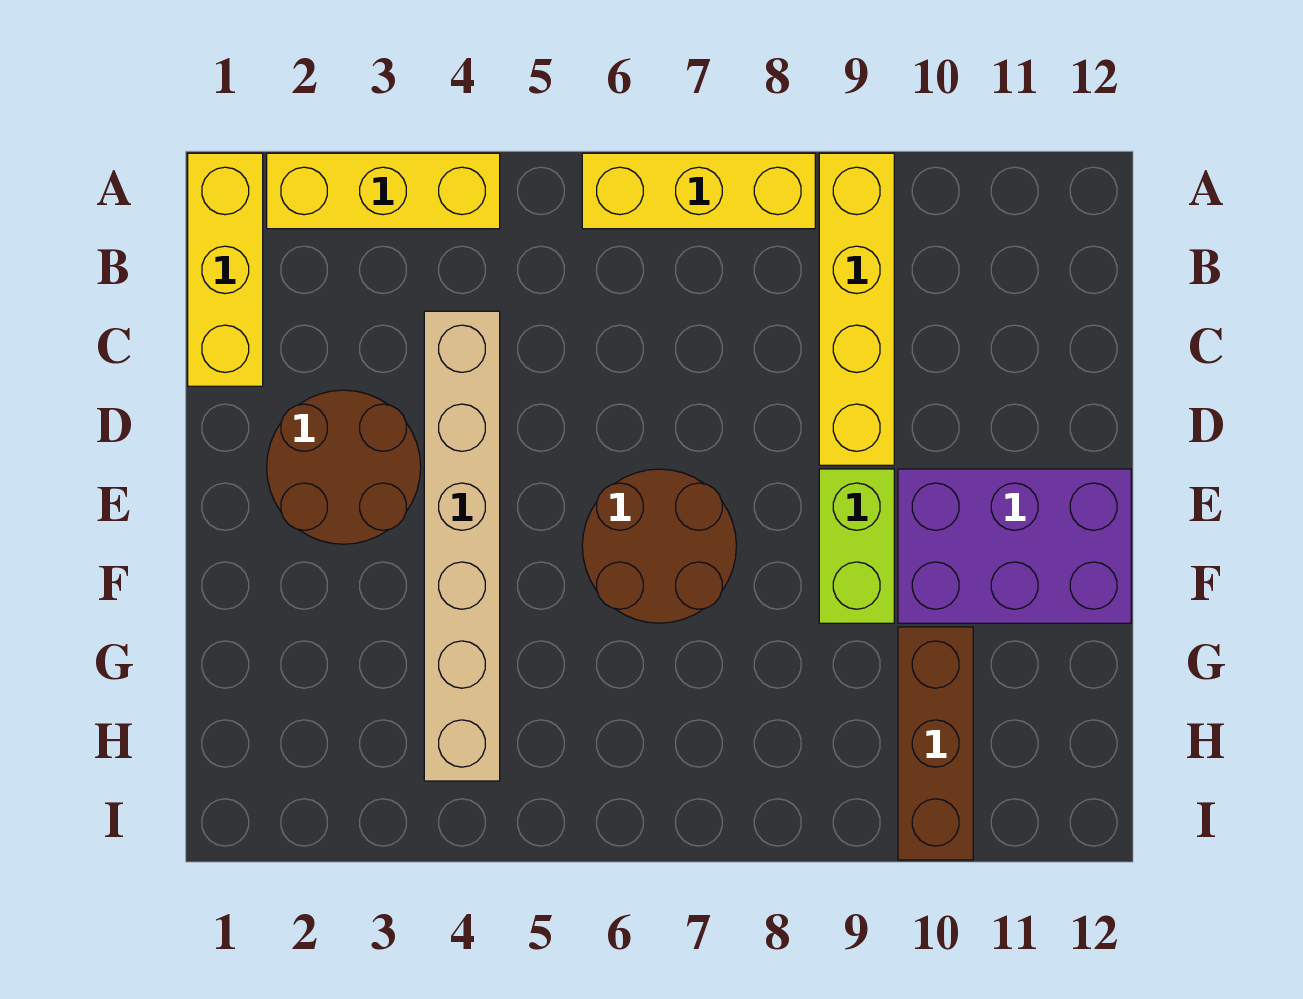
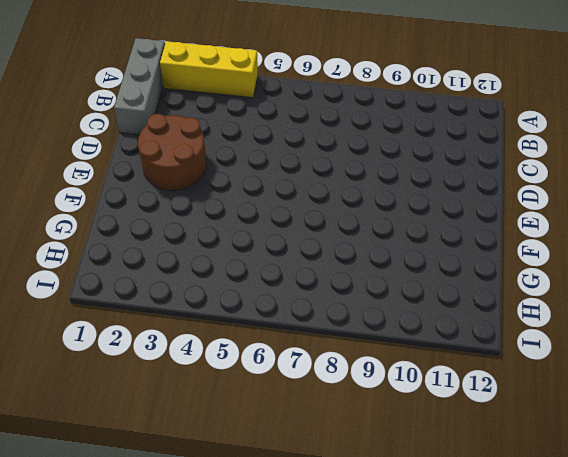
grey 1x3 brick [114,38,165,135] -> yellow 1x3 brick [188,153,263,386]
none -> yellow 1x3 brick [582,153,815,229]
none -> yellow 1x4 brick [819,153,894,465]

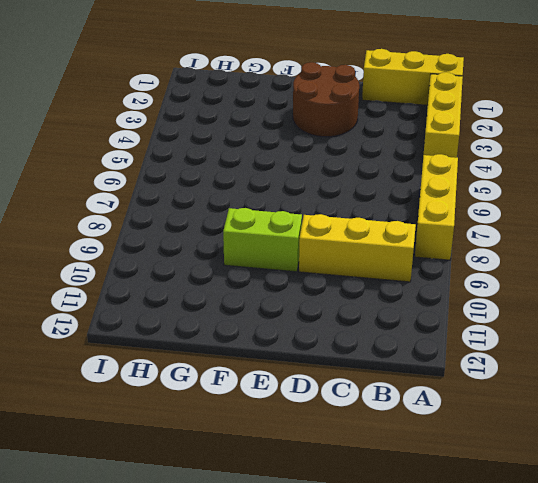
yellow 1x3 brick [299,214,416,282] -> yellow 1x4 brick [819,153,894,465]
none -> tan 1x6 brick [424,311,500,781]
none -> brown 2x2 round brick [582,469,736,623]

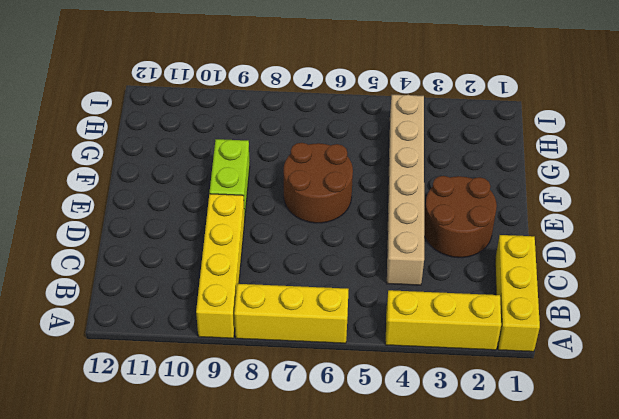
none -> purple 2x3 brick [898,469,1131,623]
none -> brown 1x3 brick [898,627,973,860]

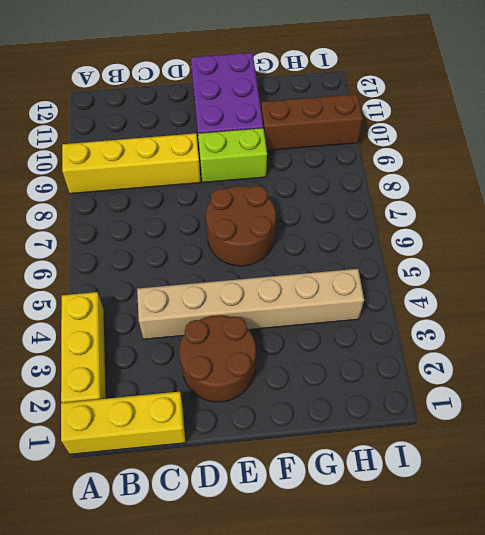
none -> yellow 1x3 brick [582,153,815,229]

